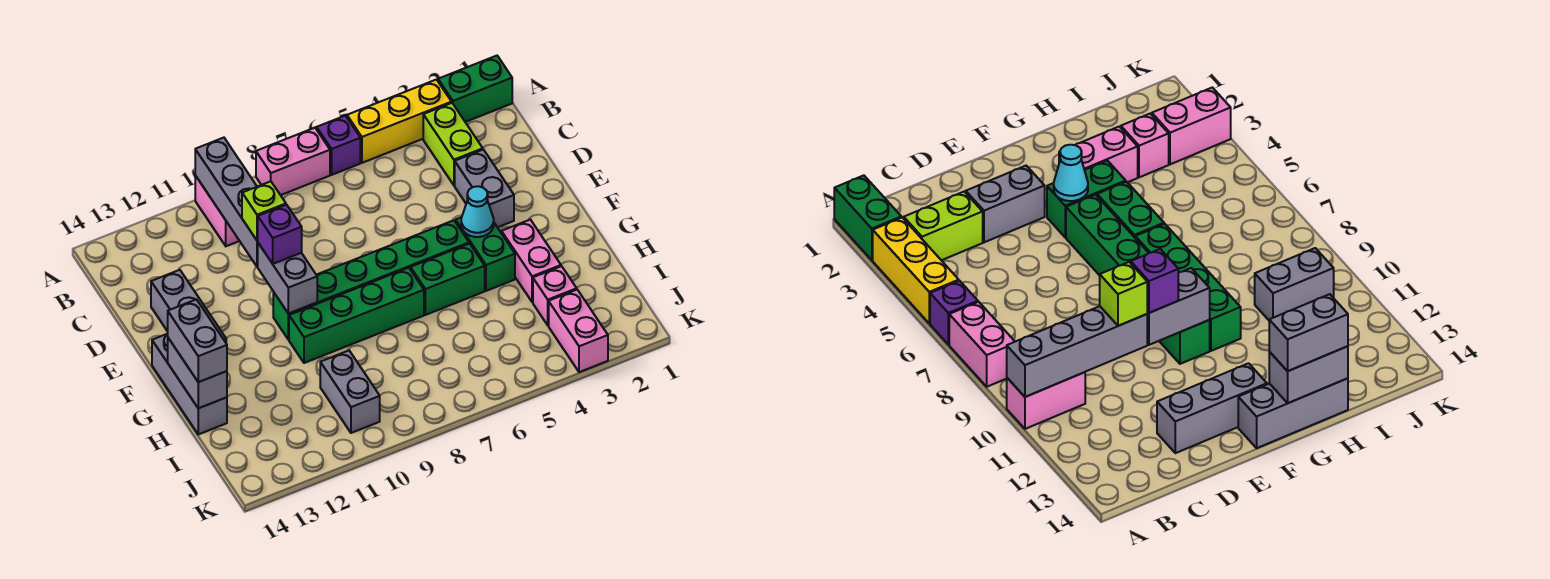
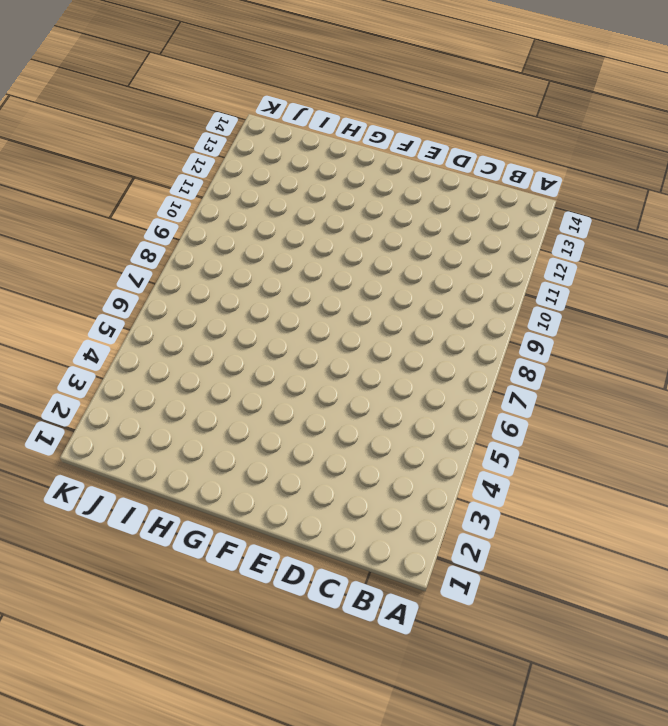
none -> green 1x2 brick [438,56,512,122]
none -> yellow 1x3 brick [347,80,451,163]
none -> purple 1x1 brick [317,116,360,175]

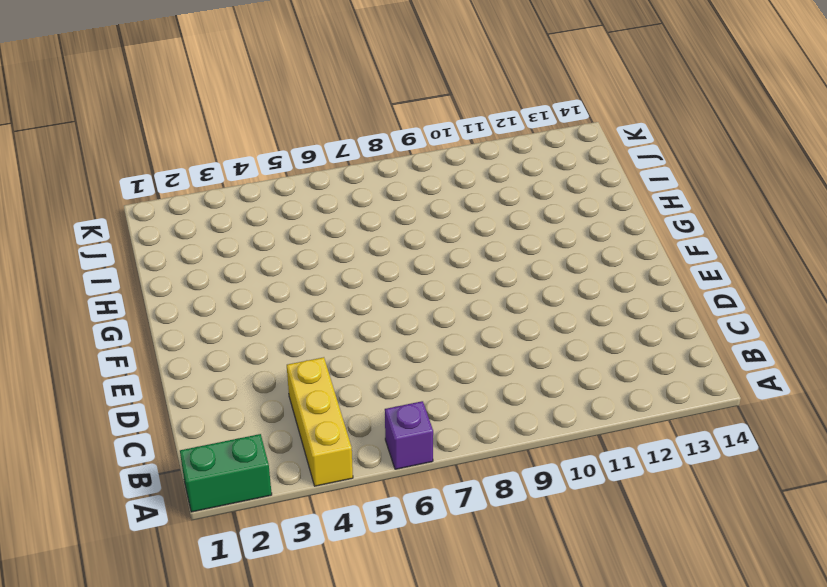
yellow 1x3 brick [287,357,353,486] -> yellow 1x3 brick turned to [347,80,451,163]
none -> pink 1x2 brick [256,128,330,195]
none -> pink 1x2 brick [195,176,239,246]
none -> lime 1x2 brick [423,103,483,185]

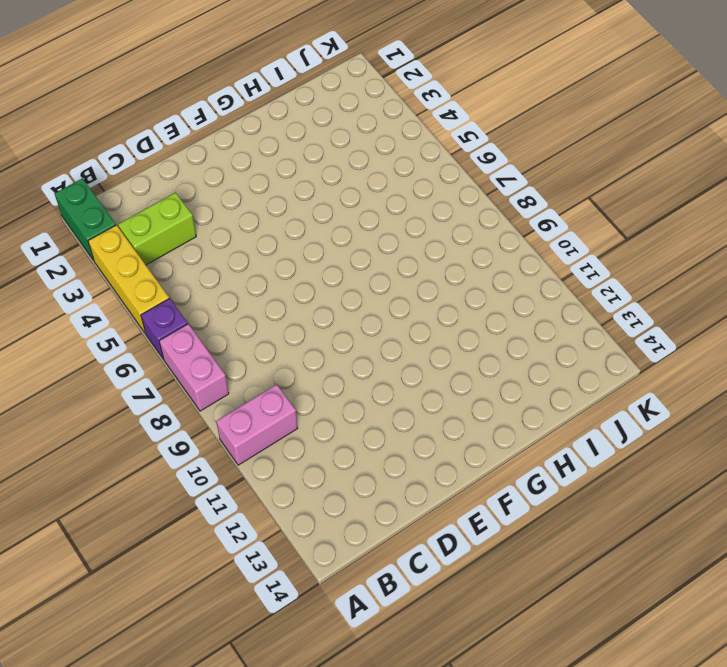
none -> grey 1x2 brick [455,150,514,227]
none -> grey 1x3 brick [151,270,226,342]
none -> green 1x2 brick [456,217,515,291]

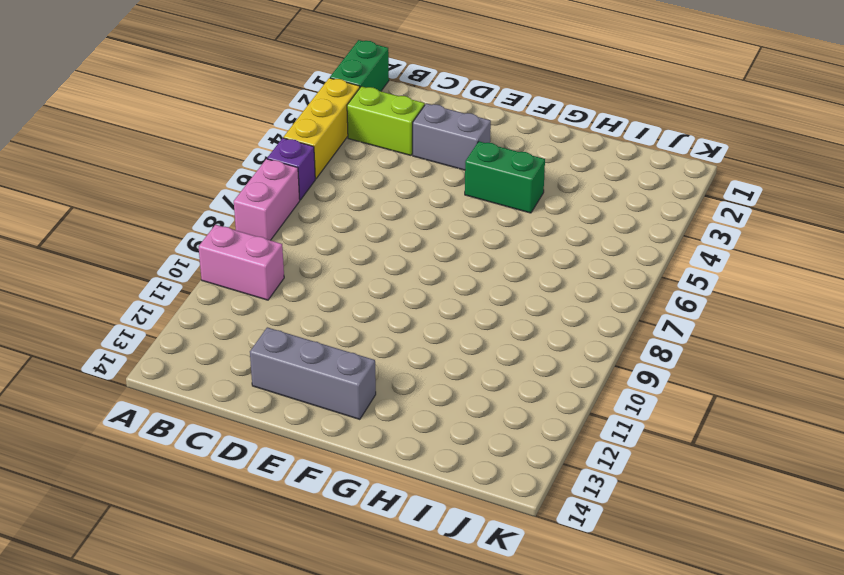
none -> green 1x6 brick [273,220,469,340]
none -> grey 1x3 brick [152,334,227,434]
none -> pink 1x2 brick [502,220,561,302]

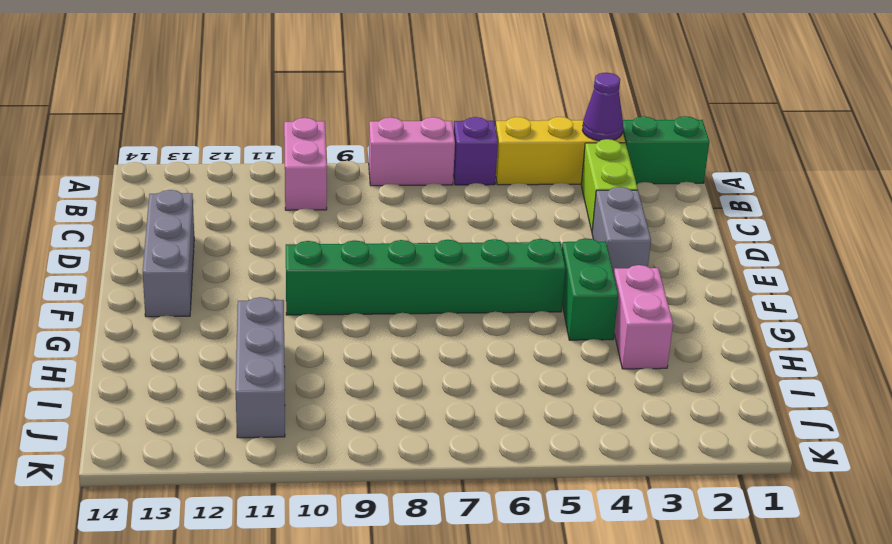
purple 1x1 cone [582,73,623,141] -> none
grey 1x3 brick [236,297,285,438] -> grey 1x3 brick moved to [152,334,227,434]
none -> green 1x2 brick [411,244,485,315]
none -> green 1x4 brick [289,268,424,363]
none -> pink 1x1 brick [533,266,577,325]

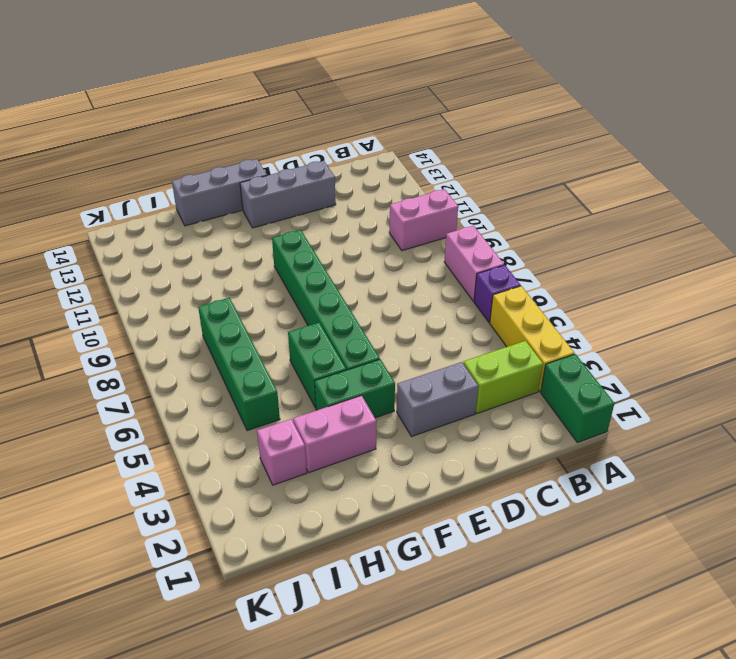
green 1x4 brick [198,298,280,431] -> green 1x4 brick moved to [289,268,424,363]
none -> grey 1x2 brick [320,351,380,433]
none -> pink 1x2 brick [549,290,608,372]
none -> grey 1x4 brick [195,138,258,267]

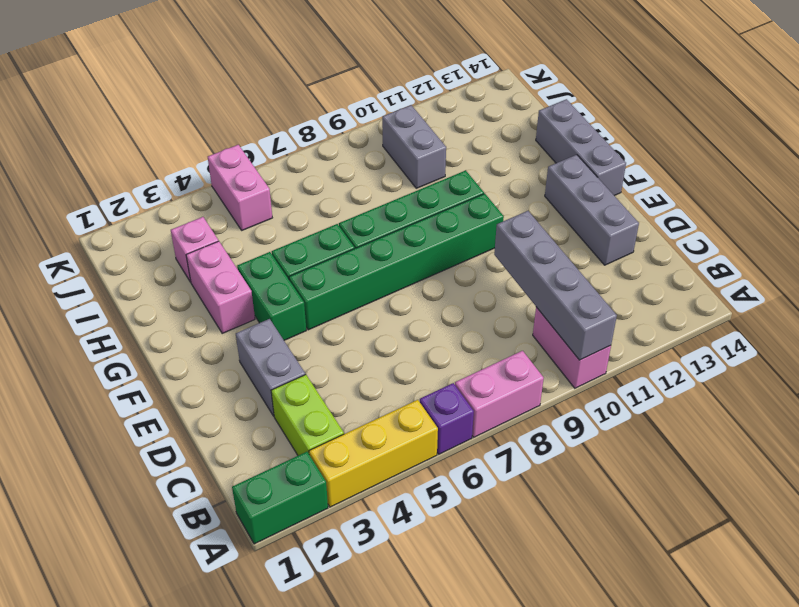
pink 1x2 brick [208,145,272,230] -> pink 1x2 brick moved to [549,290,608,372]
none -> grey 1x2 brick [258,243,317,314]
none -> cyan 1x1 cone [461,186,494,237]
none -> grey 1x2 brick [168,338,227,408]

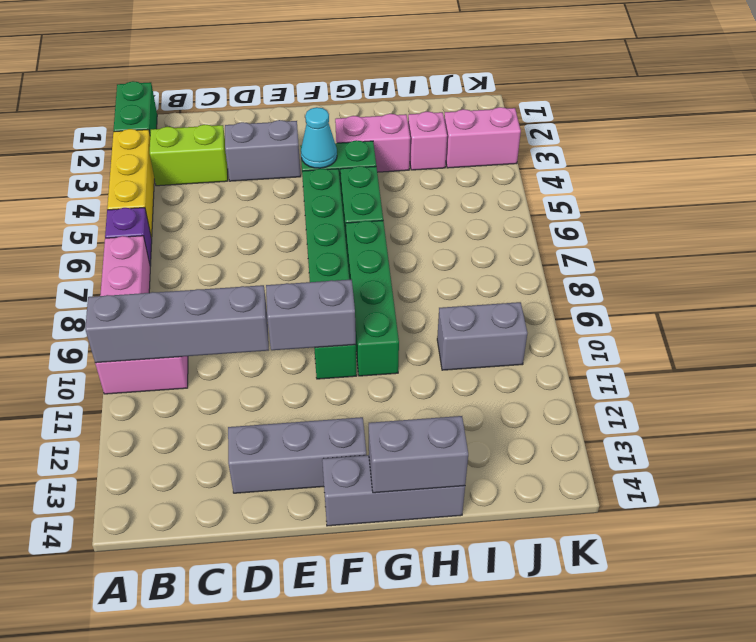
none -> lime 1x1 brick [242,181,286,241]
none -> purple 1x1 brick [258,205,302,264]
none -> grey 1x2 brick [168,299,227,382]

